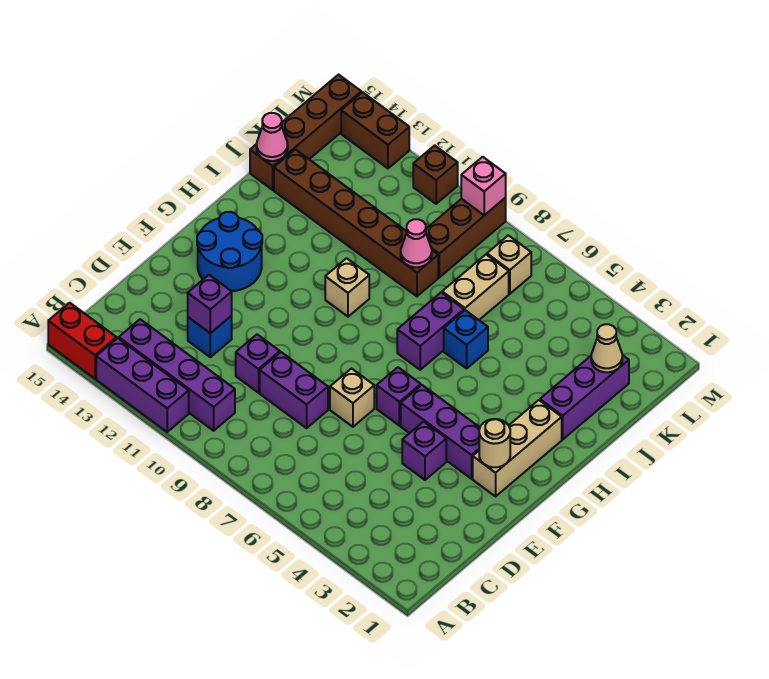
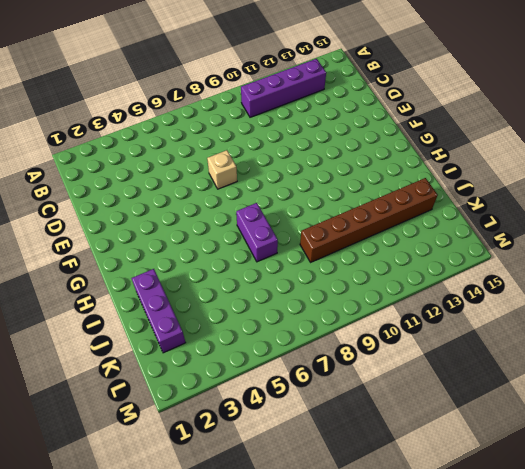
none -> purple 1x3 brick [96,338,189,432]
none -> red 1x2 brick [48,303,117,379]
none -> purple 1x2 brick [260,352,328,428]

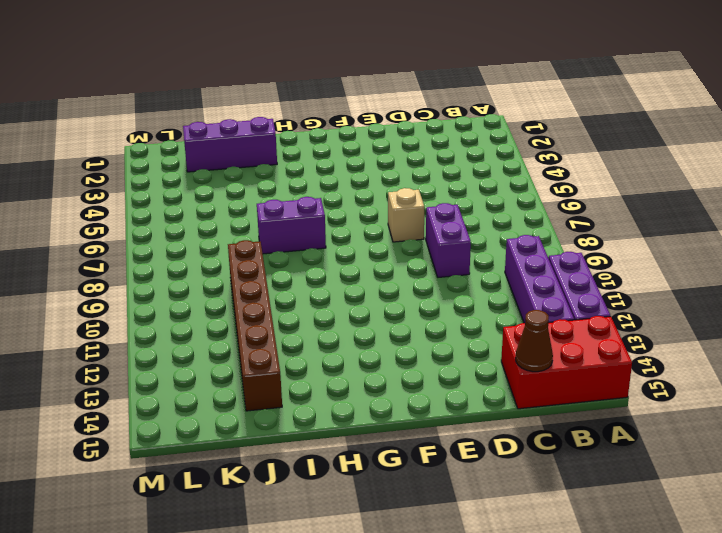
red 2x3 brick [501,316,632,409] -> red 1x2 brick [48,303,117,379]
brown 1x1 cone [516,310,553,372] -> none
none -> purple 1x1 brick [236,335,280,393]
none -> blue 1x1 brick [188,316,232,357]
none -> purple 1x1 brick [402,422,446,480]

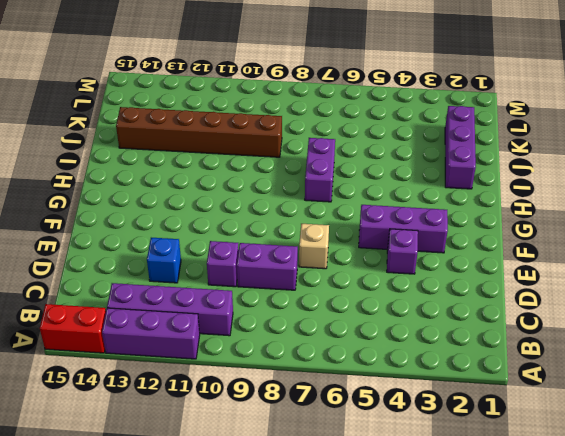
none -> tan 1x3 brick [473,400,562,496]
none -> purple 1x1 brick [377,367,421,426]
none -> blue 2x2 round brick [197,212,262,291]

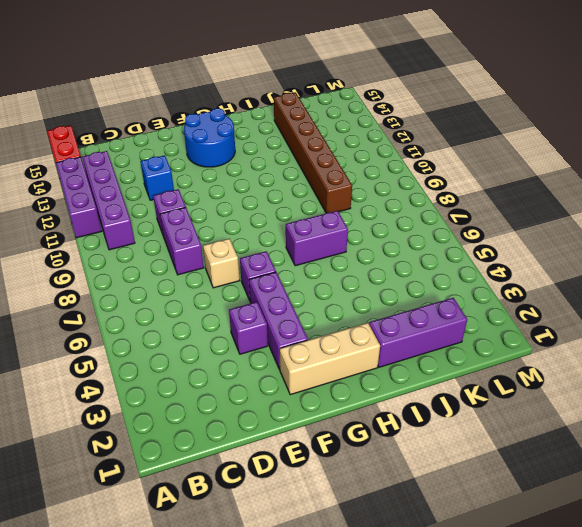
none -> tan 1x1 brick [325,258,369,317]
none -> blue 1x1 brick [444,310,488,368]
none -> tan 1x2 brick [442,255,509,320]

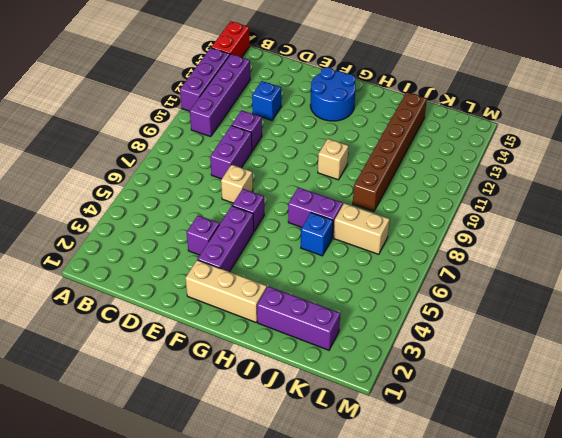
none -> brown 1x4 brick [250,75,361,190]
none -> brown 1x3 brick [426,198,506,277]
none -> tan 1x1 brick [487,235,531,294]

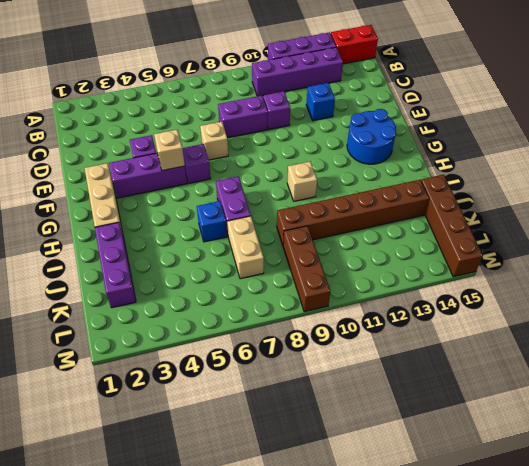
tan 1x1 brick [154,130,185,171] -> tan 1x1 brick moved to [487,235,531,294]
none -> brown 1x1 brick [413,145,458,204]
none -> brown 1x2 brick [341,92,409,168]
none -> purple 1x1 brick [188,275,232,333]

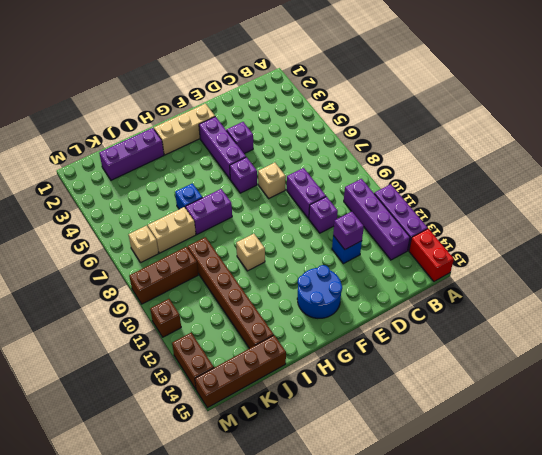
none -> tan 1x1 round brick [479,419,510,467]
none -> pink 1x1 cone [401,219,432,267]
none -> pink 1x1 cone [257,113,288,161]

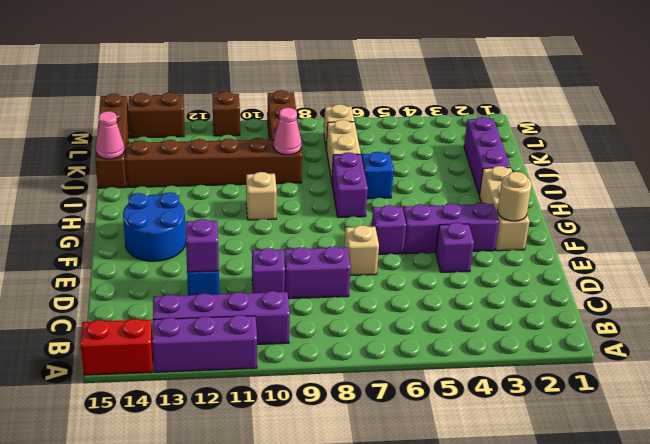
none -> tan 1x1 cone [591,324,622,372]
none -> pink 1x1 brick [461,157,506,215]

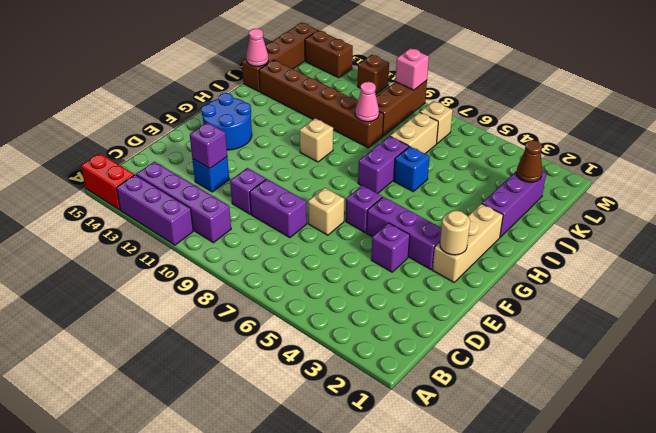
brown 1x1 cone [516,140,542,182] -> tan 1x1 cone [591,324,622,372]

